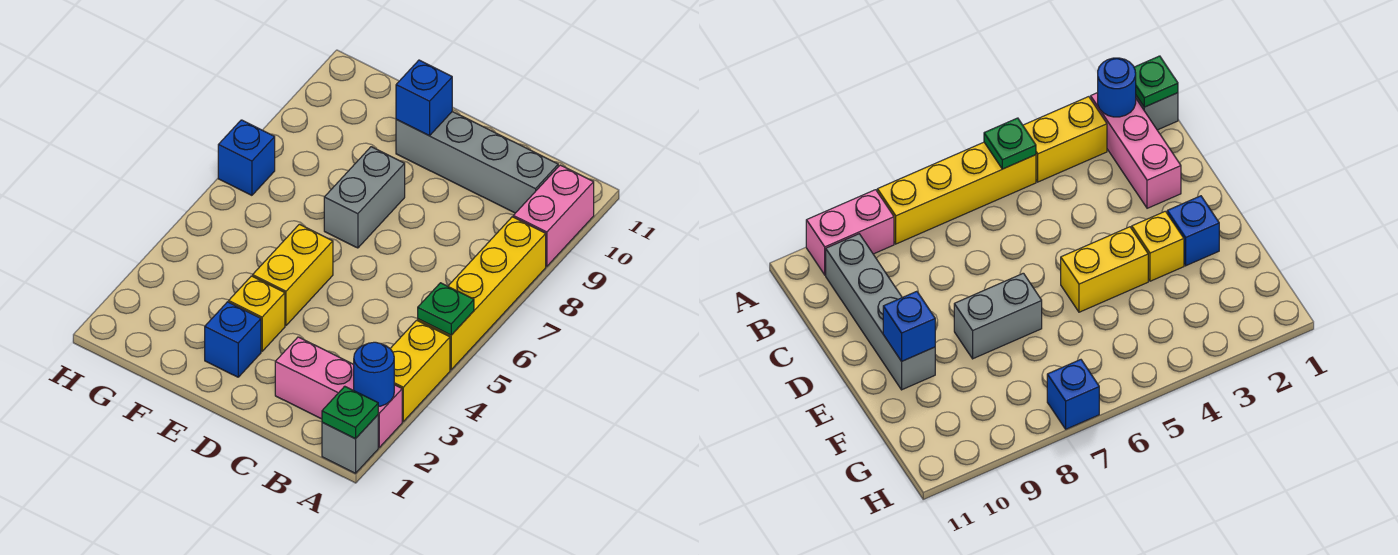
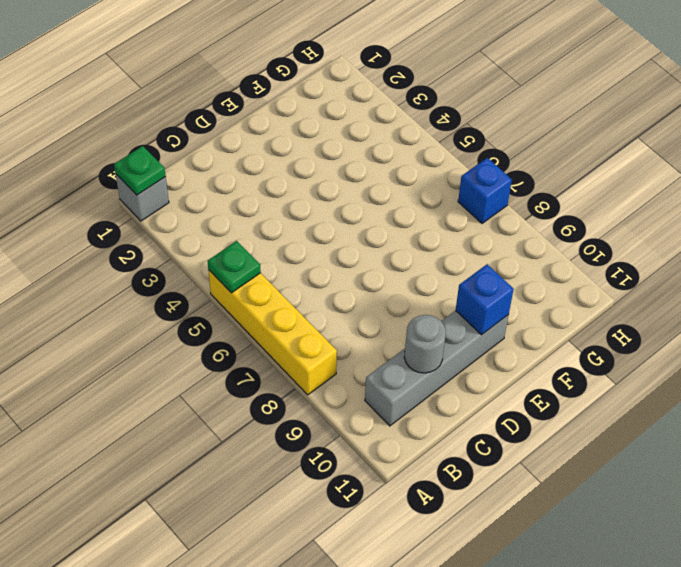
grey 1x1 round brick [404,315,446,373] -> none
none -> pink 1x3 brick [275,337,402,447]
none -> yellow 1x2 brick [390,320,450,421]
none -> pink 1x2 brick [513,165,594,266]

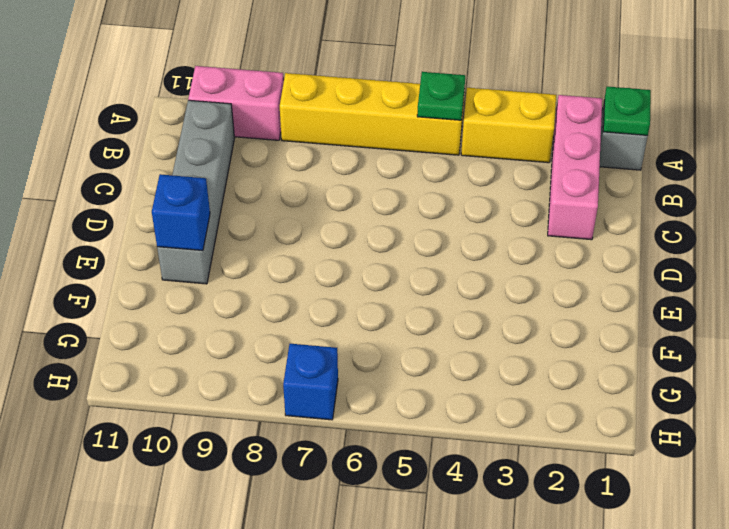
none -> blue 1x1 brick [205,302,261,377]
none -> yellow 1x1 brick [229,276,285,351]
none -> yellow 1x2 brick [253,224,333,325]

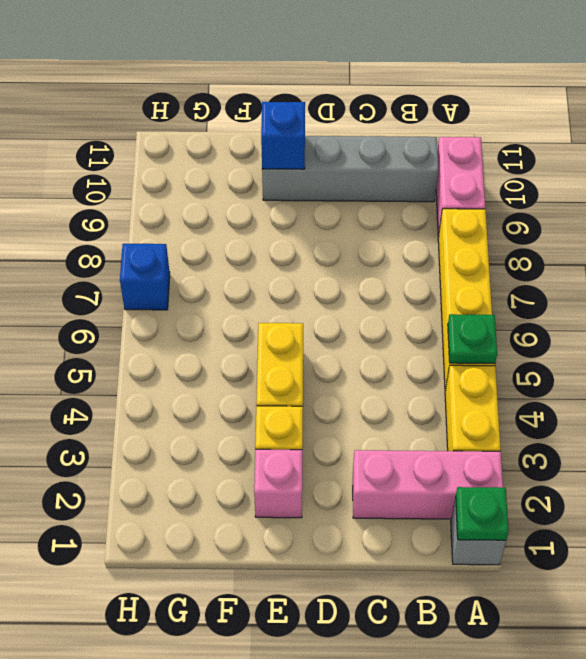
pink 1x1 brick [254,449,302,518] -> blue 1x1 brick [205,302,261,377]
none -> grey 1x2 brick [324,147,405,248]
none -> blue 1x1 round brick [354,342,394,407]

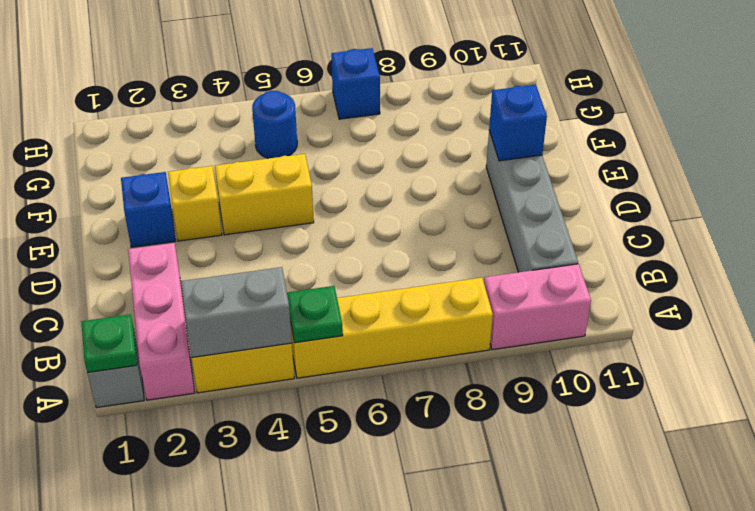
grey 1x2 brick [181,267,292,357] -> grey 1x2 brick moved to [324,147,405,248]
blue 1x1 round brick [252,91,297,158] -> blue 1x1 round brick moved to [354,342,394,407]

